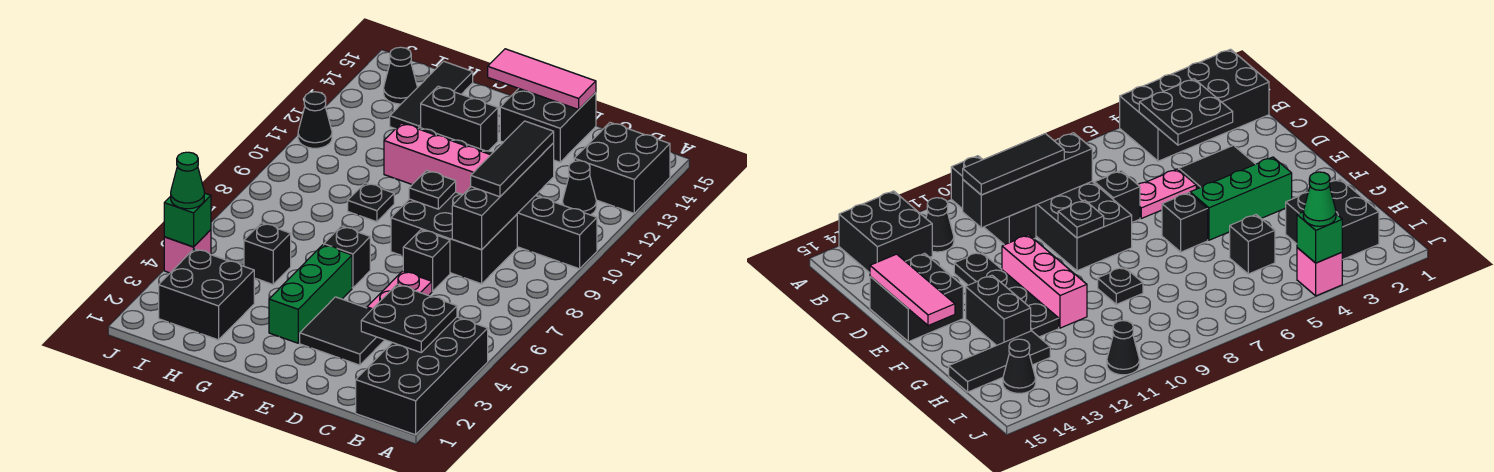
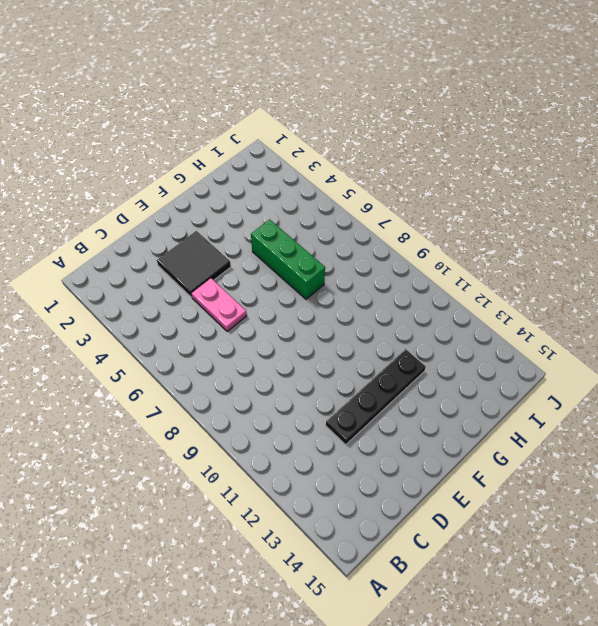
green 1x3 brick [251,219,325,299] -> green 1x3 brick moved to [269,245,352,343]
none -> black 2x4 brick [356,317,488,435]
none -> black 1x3 brick [517,196,597,269]
none -> black 2x2 brick [574,123,670,213]

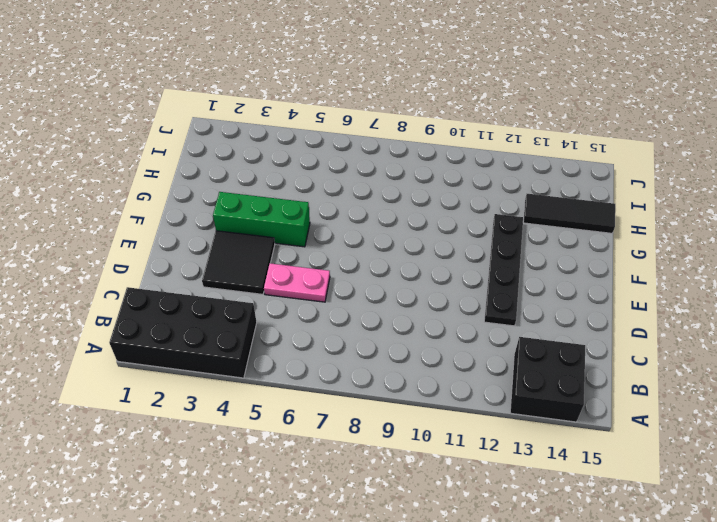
none -> black 1x3 brick [517,196,597,269]
none -> black 1x1 cone [562,161,596,215]
none -> black 2x3 brick [391,192,517,284]

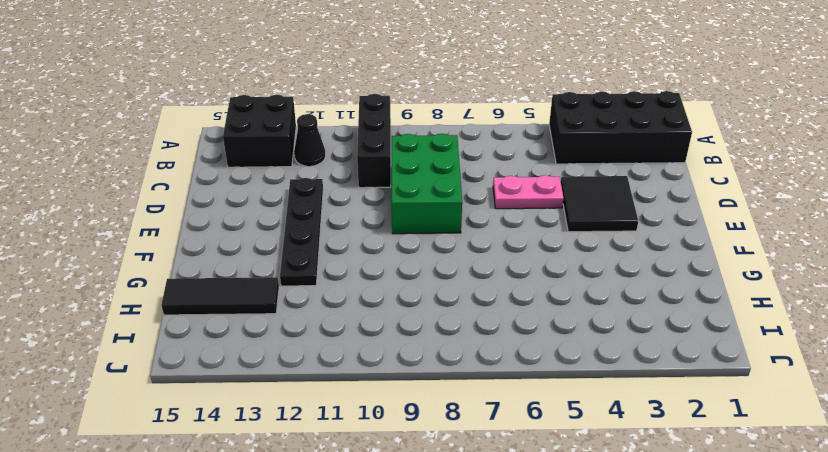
green 2x3 brick [392,134,462,234] -> black 2x3 brick [391,192,517,284]
none -> black 1x1 brick [403,230,450,291]
none -> black 2x2 brick [500,89,596,162]
none -> pink 1x3 brick [384,123,490,194]

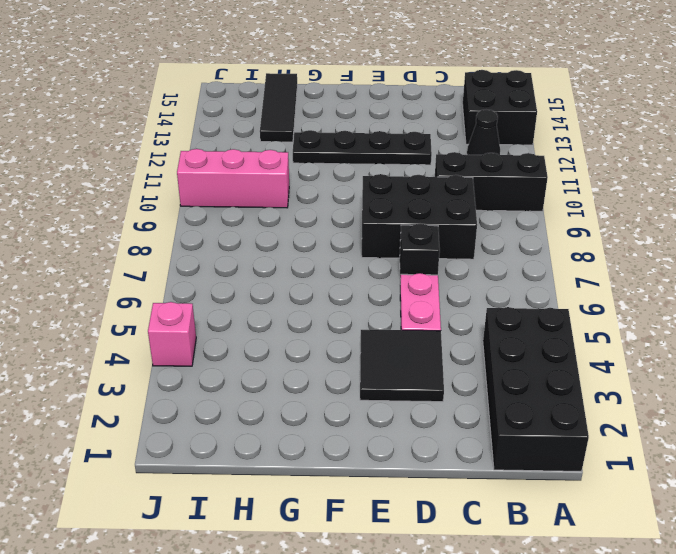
pink 1x3 brick [177,149,289,208] -> pink 1x3 brick moved to [384,123,490,194]
none -> black 2x2 brick [500,89,596,162]
none -> green 1x3 brick [269,245,352,343]
none -> black 1x1 brick [324,226,370,288]

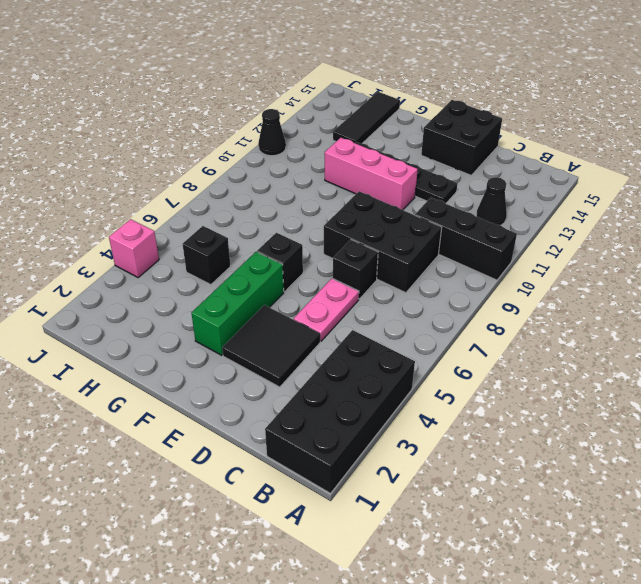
none -> black 2x2 brick [574,123,670,213]
none -> black 1x2 brick [421,86,498,151]
none -> black 1x1 plate [348,183,394,222]

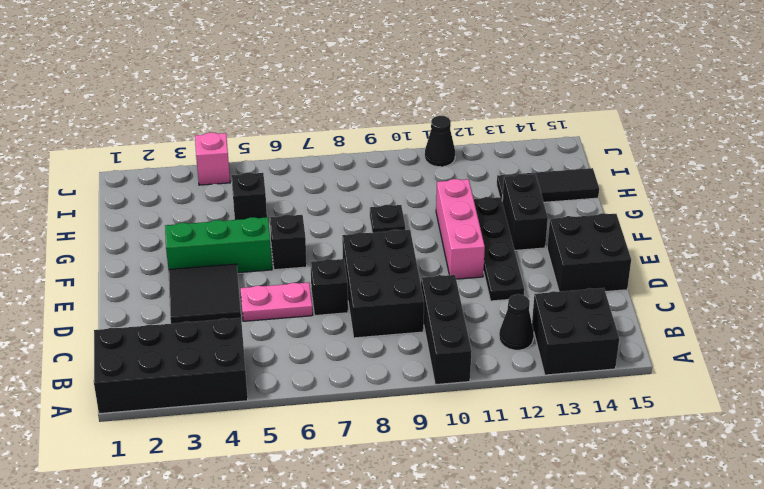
none -> black 2x2 brick [159,249,254,340]
none -> black 1x1 cone [384,47,417,104]
none -> black 2x2 plate [361,285,457,352]

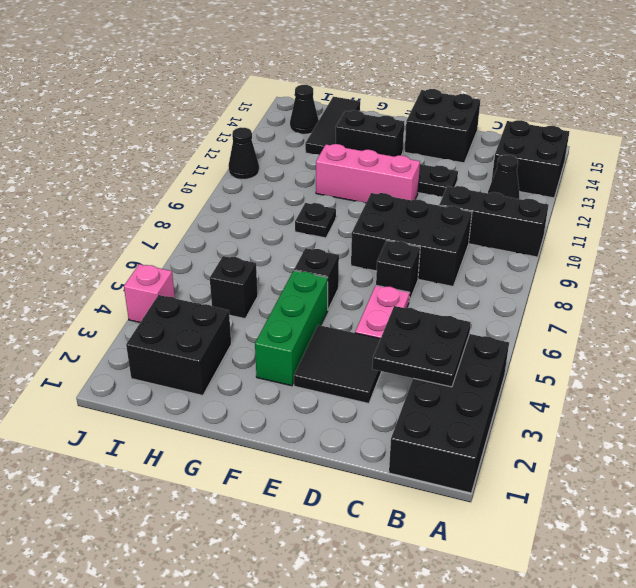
none -> black 1x4 brick [452,143,554,250]
none -> pink 1x3 tile [488,49,596,110]
none -> black 1x1 plate [409,170,456,209]

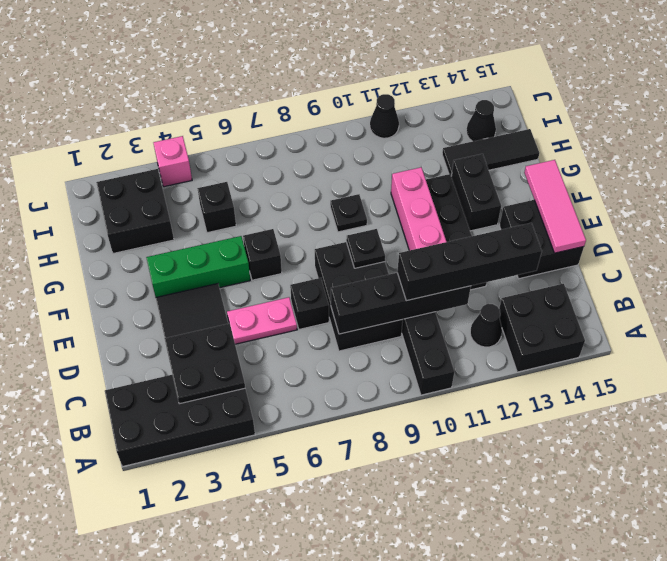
black 1x4 brick [397,223,542,301] -> black 1x3 tile [471,121,554,197]
none -> green 1x1 brick [164,193,211,247]
none -> green 1x1 cone [171,152,204,209]

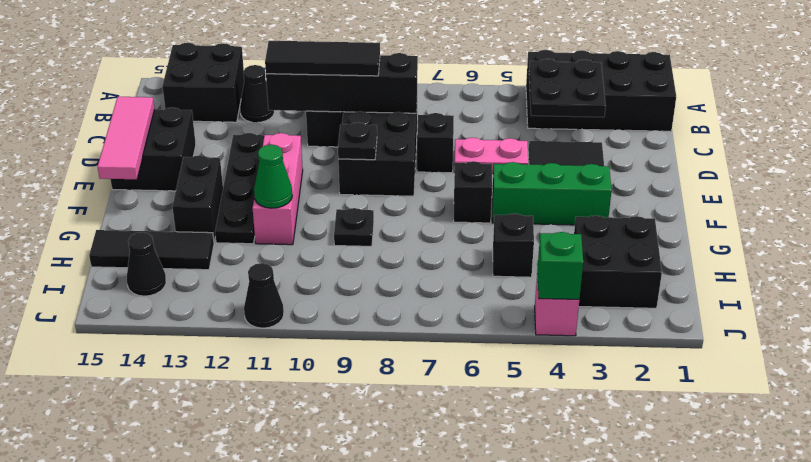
green 1x1 cone [254,145,292,208] -> green 1x1 cone moved to [171,152,204,209]

